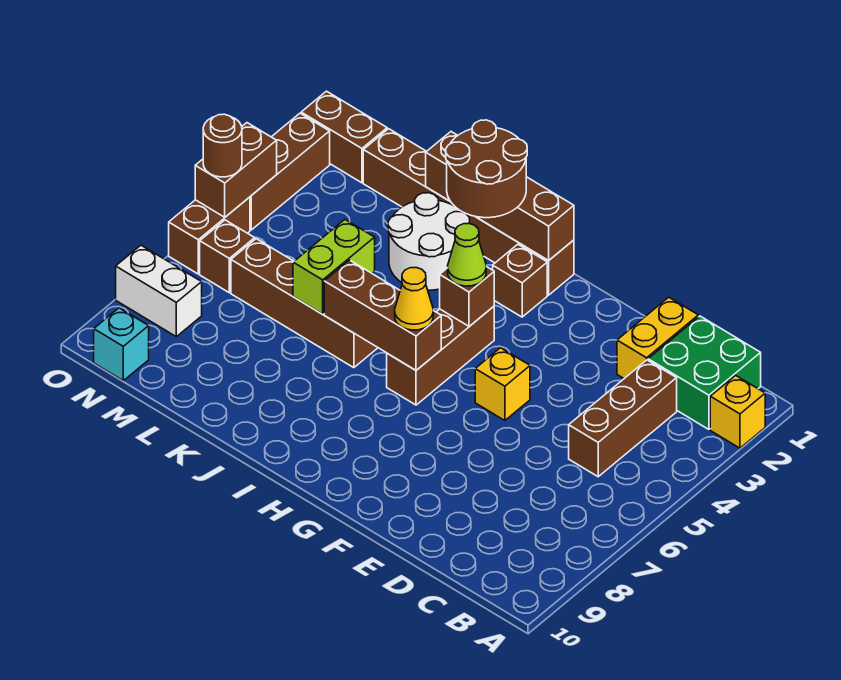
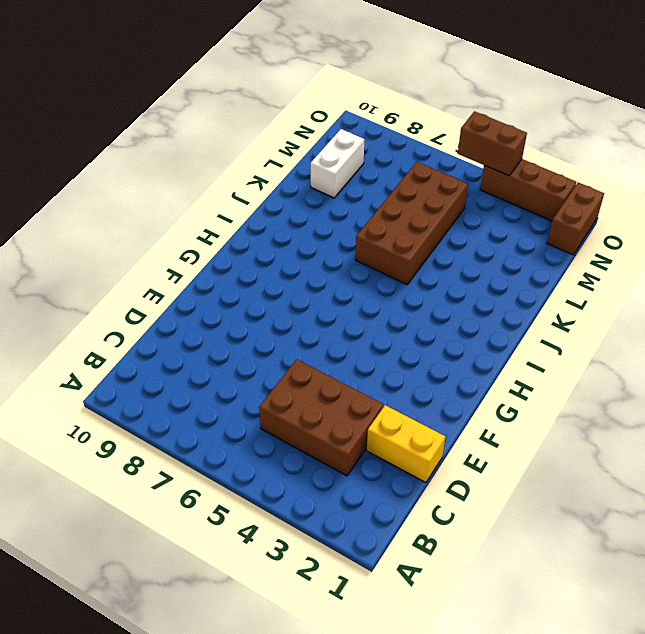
brown 2x3 brick [259,359,383,476] -> brown 1x3 brick [569,360,677,477]
brown 2x4 brick [355,162,468,284] -> brown 1x4 brick [231,239,378,368]
white 1x2 brick [311,129,364,198] -> white 1x2 brick moved to [116,245,202,337]
none -> yellow 1x1 brick [710,375,765,448]
none -> green 2x2 brick [648,316,761,429]
none -> yellow 1x1 brick [475,348,530,421]

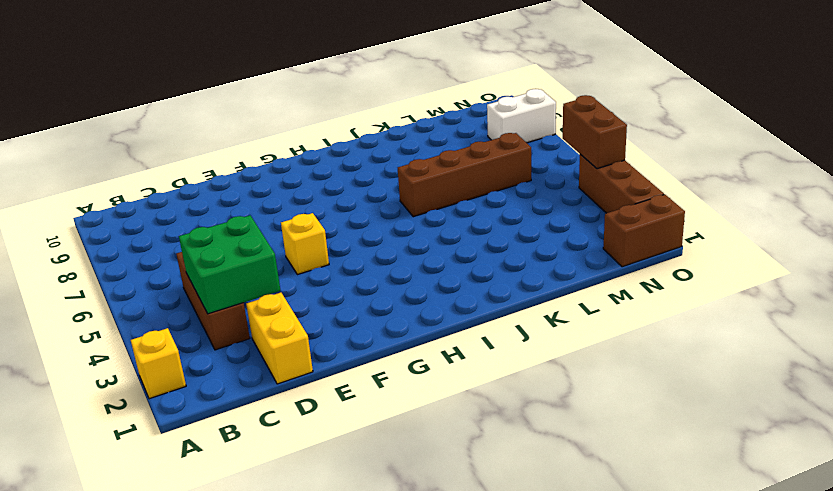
green 2x2 brick [179,215,281,314] -> green 2x2 brick moved to [648,316,761,429]
none -> brown 1x6 brick [363,129,574,295]
none -> brown 1x1 brick [493,244,547,317]
none -> brown 1x3 brick [387,306,494,405]

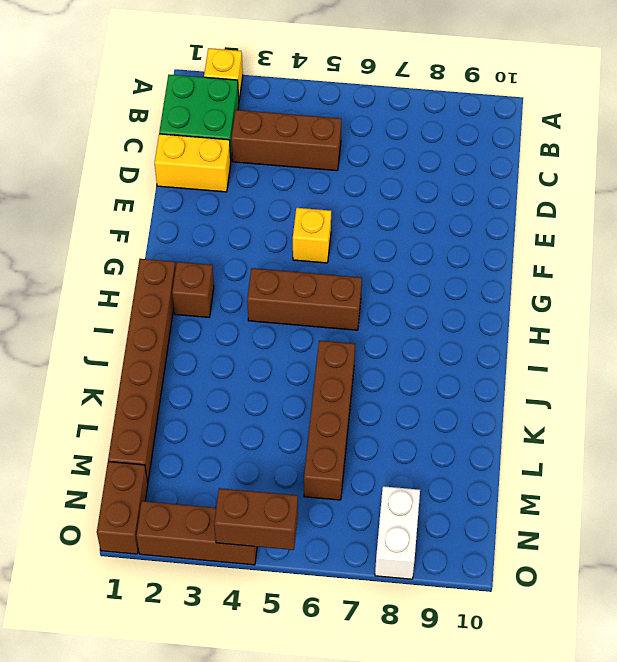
none -> white 2x2 round brick [388,193,470,290]
none -> brown 1x1 brick [200,220,255,293]
none -> cyan 1x1 brick [94,308,149,381]

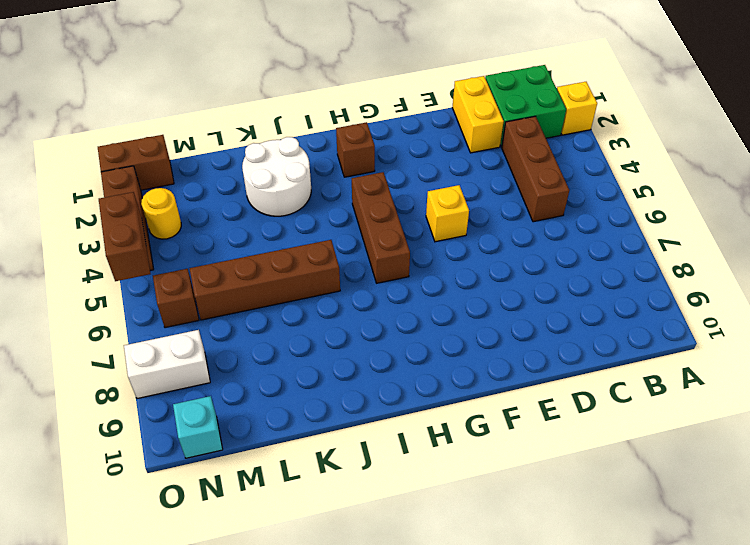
yellow 1x1 round brick [141,188,181,239] -> none
none -> brown 1x6 brick [363,129,574,295]
none -> brown 1x2 brick [169,197,250,274]
none -> brown 1x4 brick [426,132,574,261]

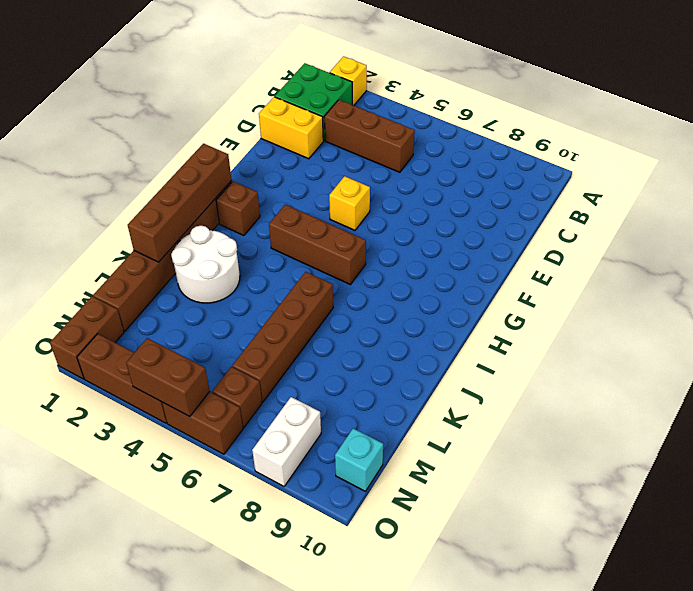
none -> brown 1x1 brick [440,267,494,326]
none -> brown 1x3 brick [324,260,441,370]
none -> lime 1x2 brick [293,220,375,314]

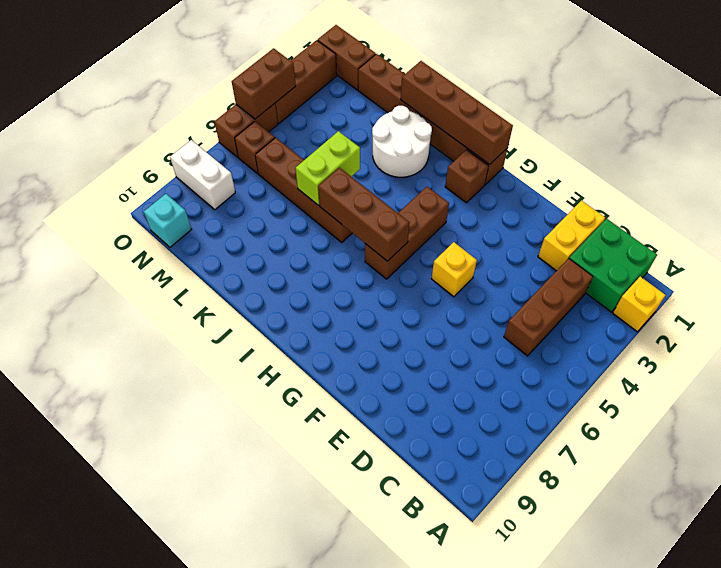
none -> brown 1x1 brick [440,267,494,326]
none -> lime 1x1 cone [448,223,486,286]
none -> yellow 1x1 cone [395,268,433,330]

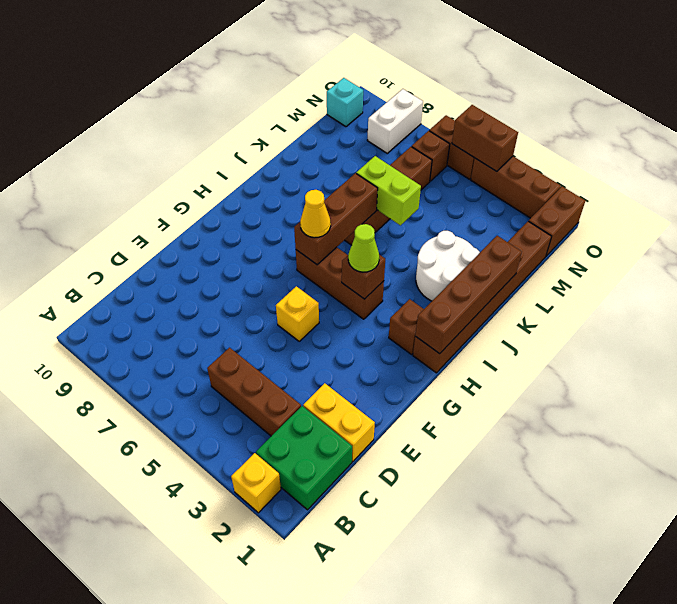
none -> brown 2x2 round brick [446,120,527,218]
none -> brown 1x1 round brick [203,114,242,177]

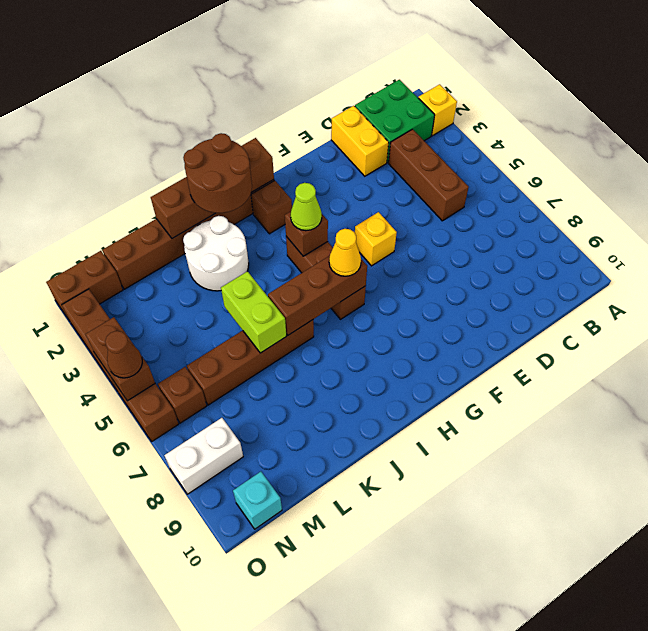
brown 1x1 cone [105,331,142,378] -> brown 1x1 round brick [203,114,242,177]

